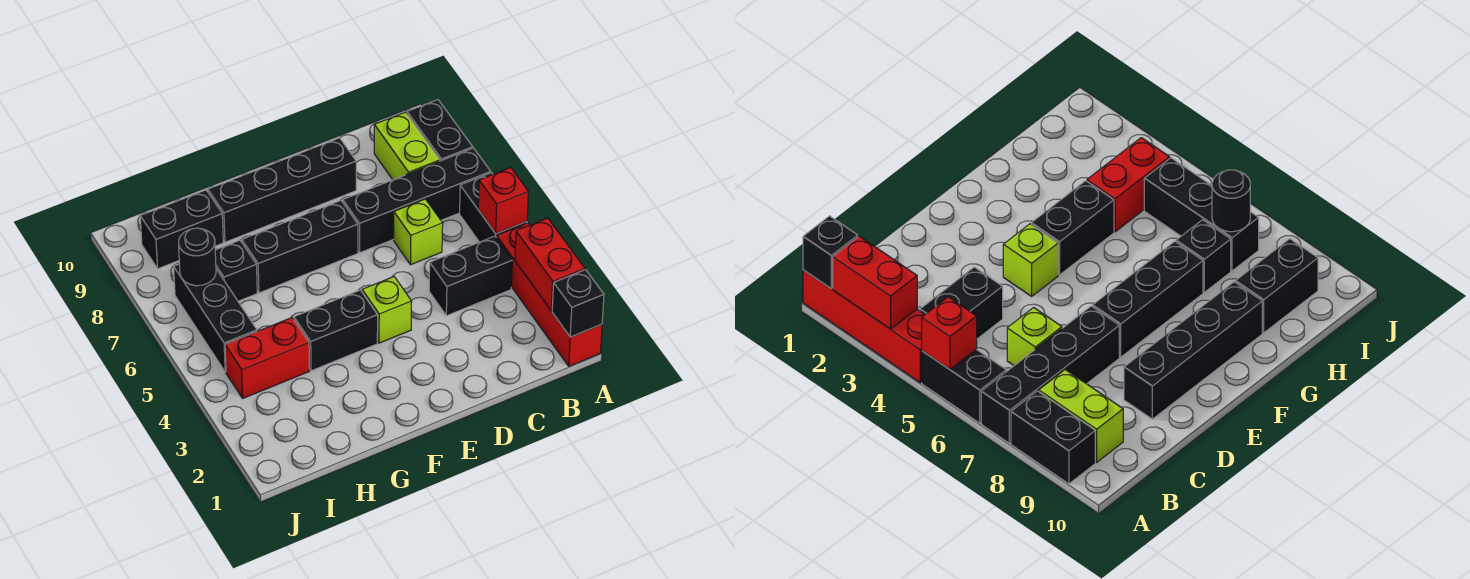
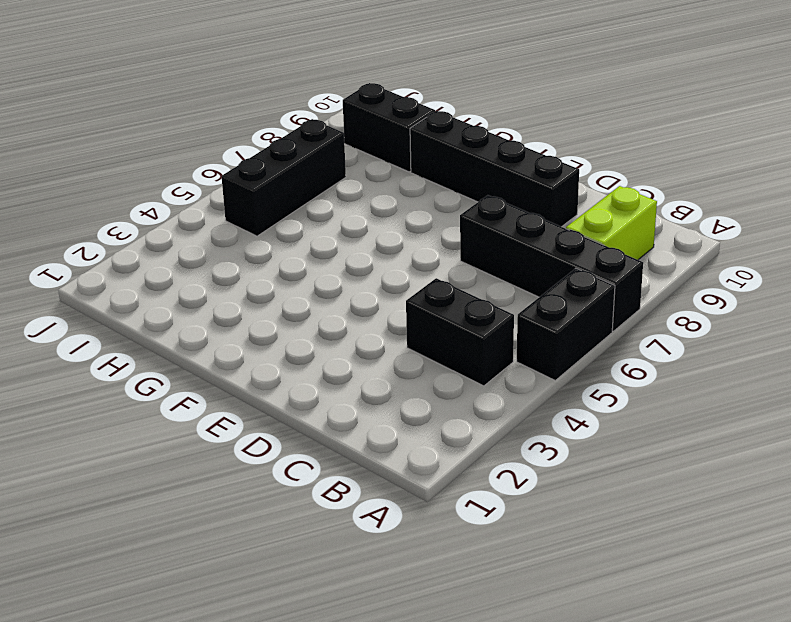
none -> red 1x4 brick [496,223,602,366]
none -> black 1x2 brick [407,100,473,161]
none -> lime 1x1 brick [394,199,443,265]

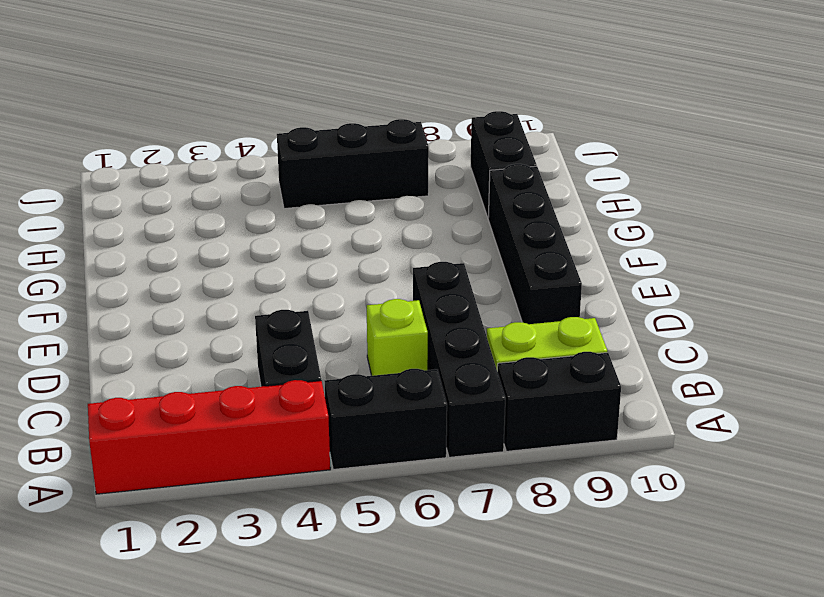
none -> lime 1x1 brick [362,277,412,343]
none -> black 1x3 brick [242,201,358,293]
none -> black 1x2 brick [294,290,378,371]

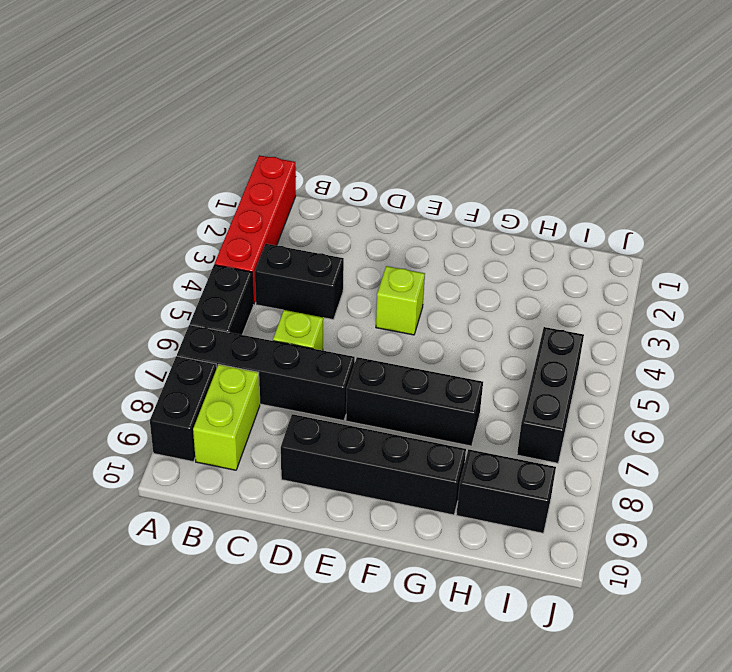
none -> black 1x2 brick [294,290,378,371]
none -> red 1x2 brick [225,318,310,398]
none -> black 1x1 brick [215,240,257,301]

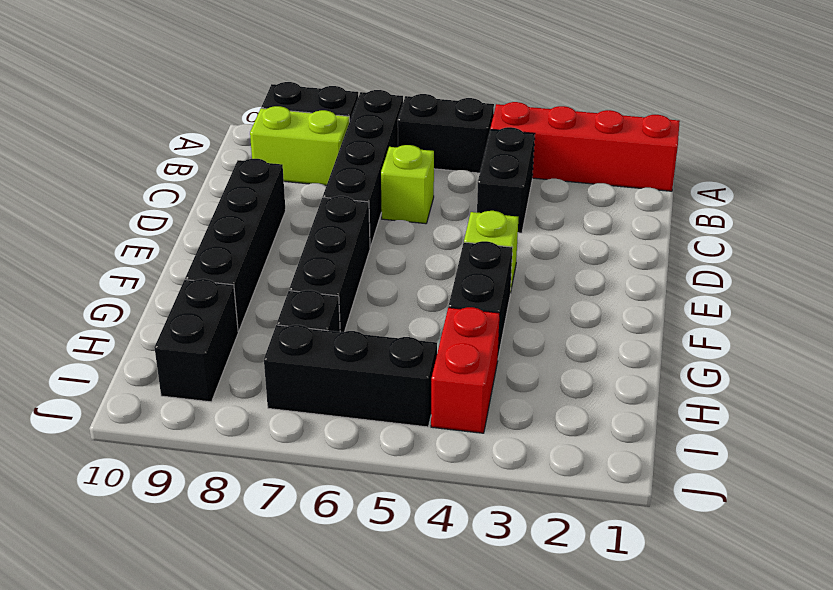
none -> black 1x1 brick [552,270,604,337]
none -> red 1x2 brick [515,218,585,311]
none -> red 1x1 brick [478,168,528,234]

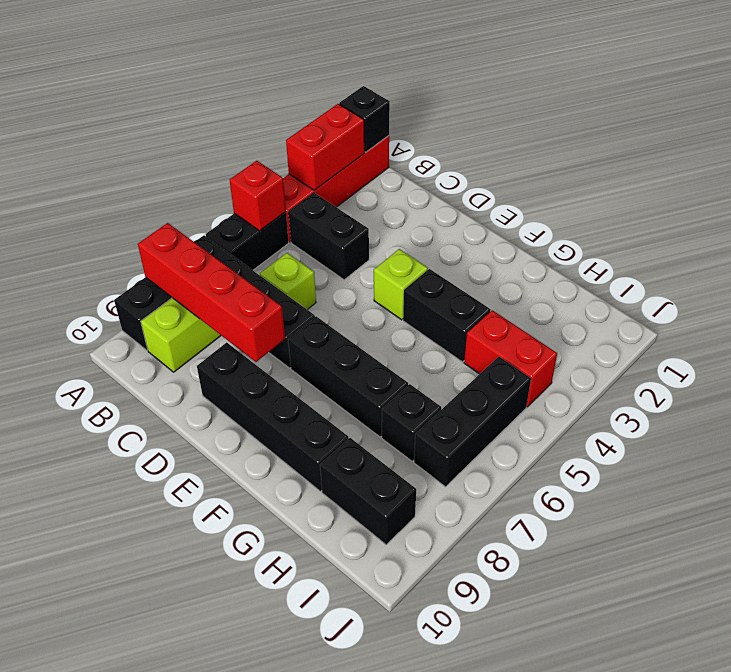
red 1x4 brick [138,223,285,362] -> none
none -> black 1x1 round brick [179,228,216,286]

